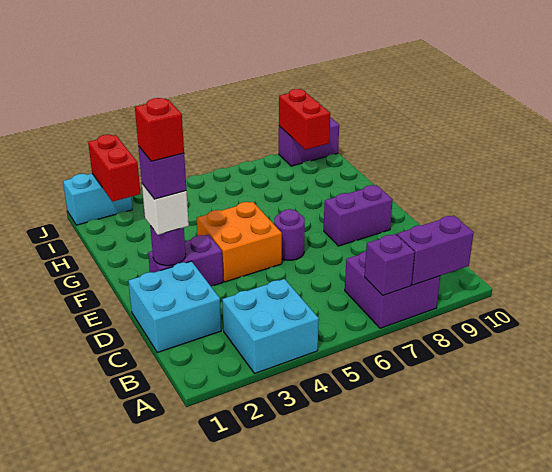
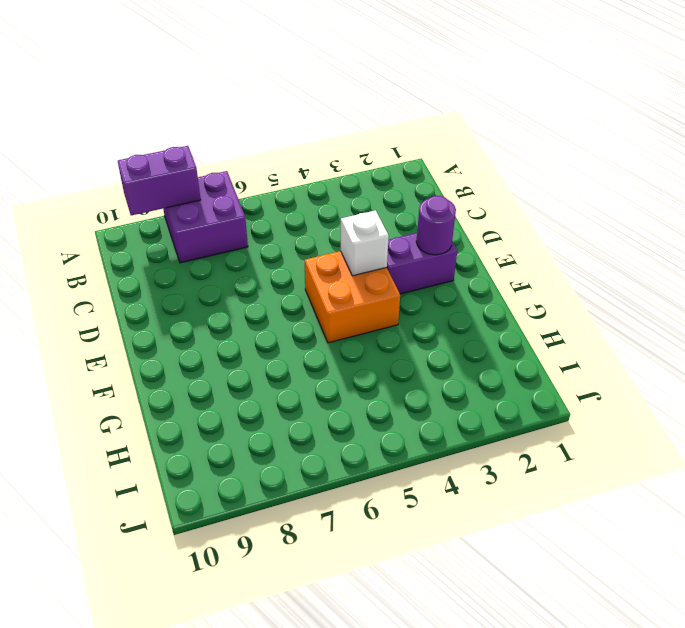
white 1x1 brick [341,210,389,276] -> white 1x1 brick moved to [142,184,189,235]
none -> cyan 2x2 brick [222,279,319,373]
none -> cyan 2x2 brick [128,261,221,353]
none -> purple 1x1 round brick [274,209,305,260]

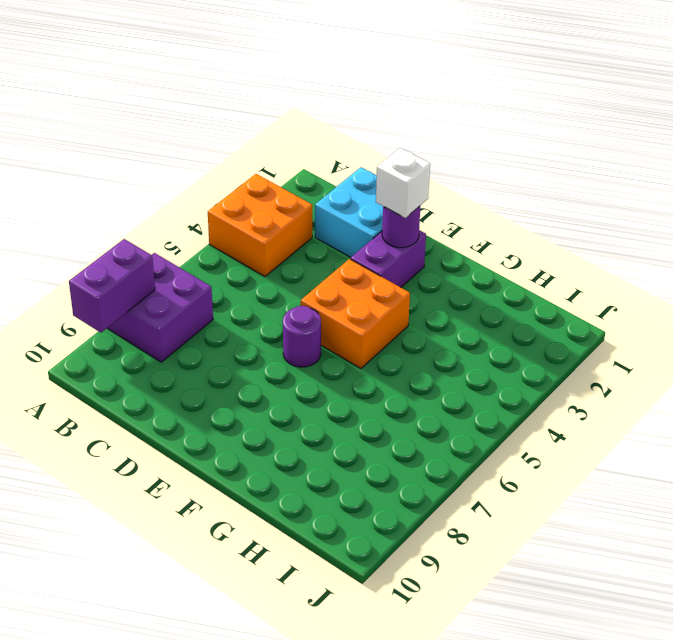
orange 2x2 brick [208,174,312,276] -> cyan 2x2 brick [222,279,319,373]
none -> purple 1x2 brick [324,185,393,246]
none -> cyan 1x2 brick [63,174,132,225]
none -> purple 1x2 brick [279,117,339,166]

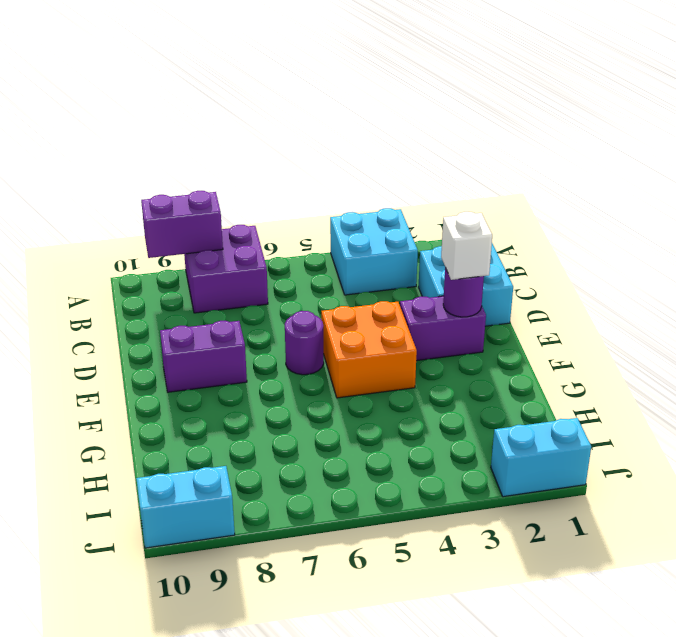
cyan 1x2 brick [136,466,235,548] -> purple 1x2 brick [279,117,339,166]
none -> purple 1x1 brick [365,234,415,295]
none -> red 1x2 brick [88,135,140,202]
none -> red 1x2 brick [279,89,330,150]

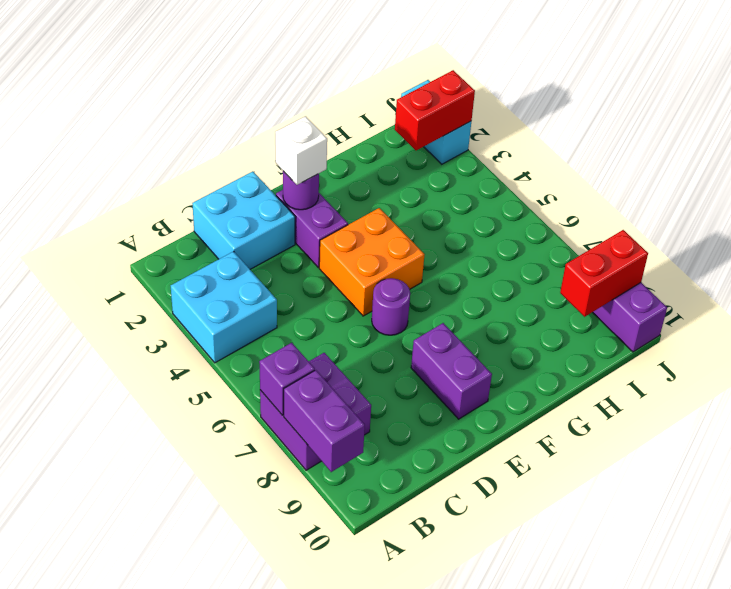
none -> purple 1x1 brick [138,146,186,199]
none -> red 1x1 brick [135,98,184,161]

